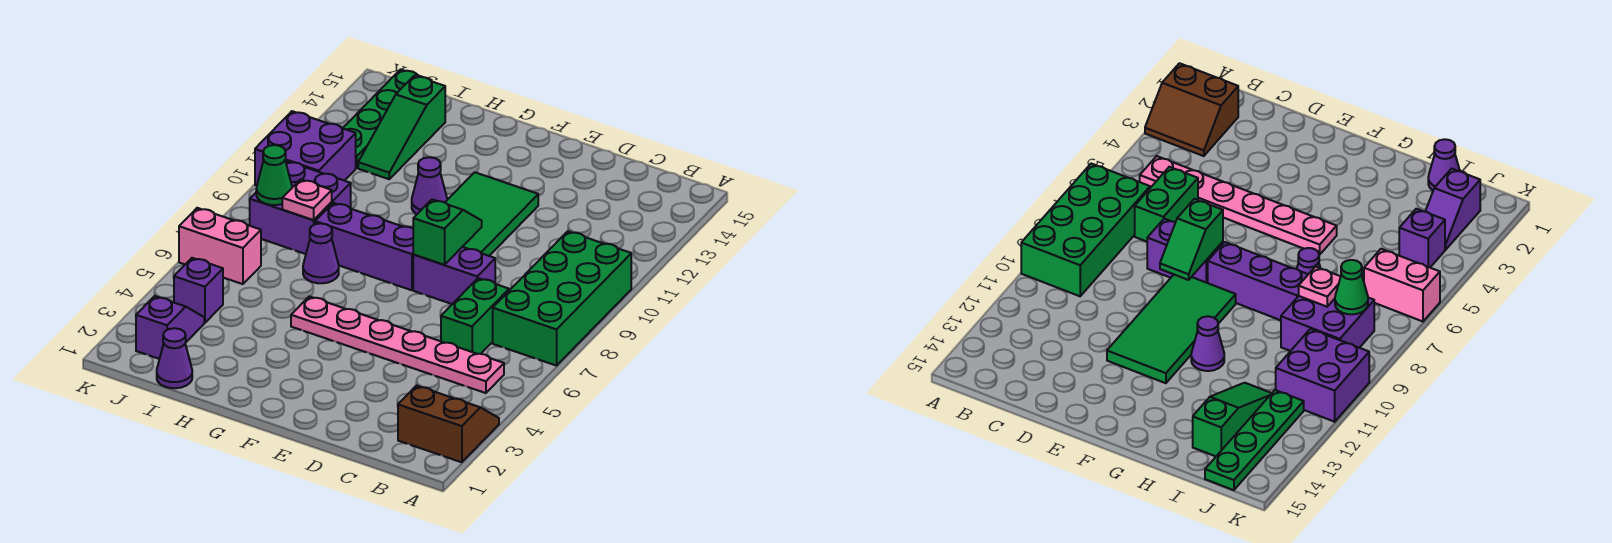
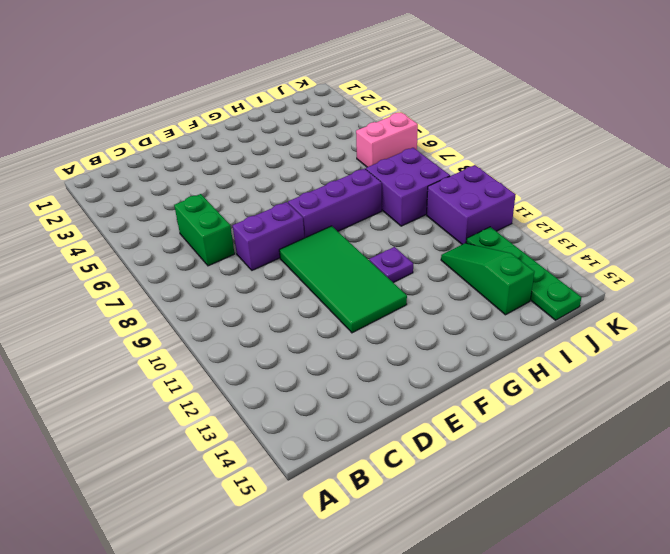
purple 1x1 plate [369,247,413,283] -> purple 1x1 cone [412,157,447,214]
none -> brown 2x2 slope [398,385,499,462]
none -> green 2x4 brick [493,231,631,366]
none -> pink 1x6 plate [291,296,504,393]

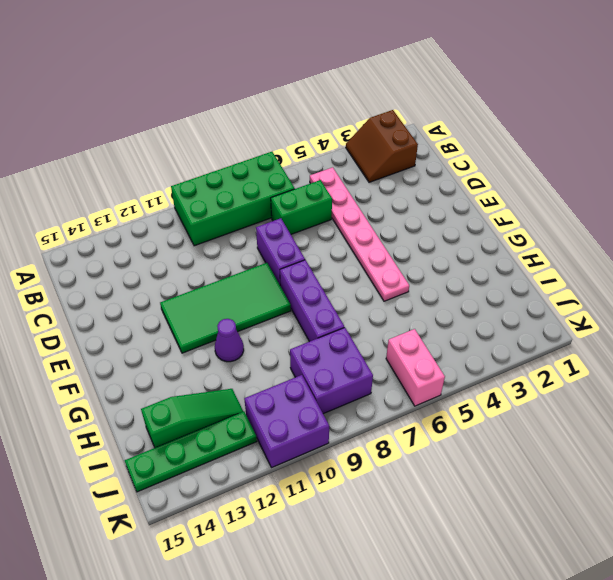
none -> purple 1x1 cone [303,223,339,283]
none -> purple 1x1 cone [157,328,192,388]
none -> purple 1x2 slope [136,296,204,359]

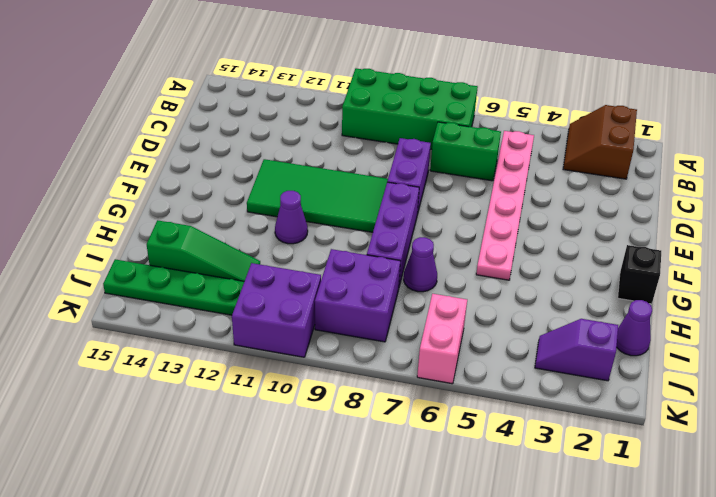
black 1x1 brick [618,245,661,304] -> none
none -> purple 1x1 brick [174,258,223,323]
none -> green 1x2 slope [413,199,482,265]
none -> pink 1x1 plate [282,179,332,220]

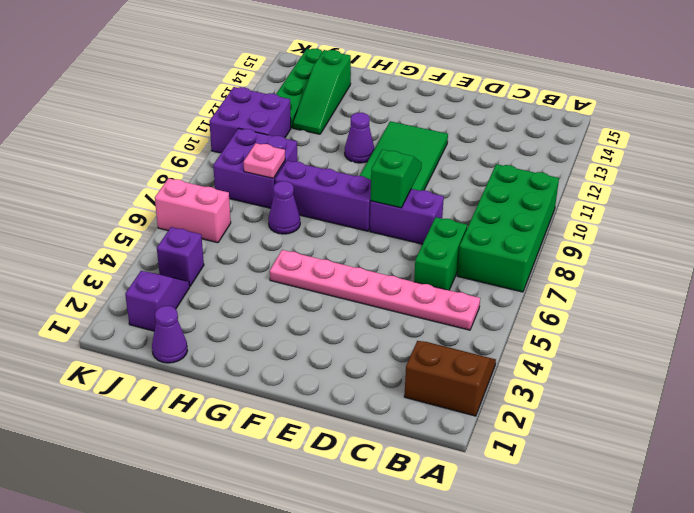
none -> green 1x1 cone [256,145,292,205]

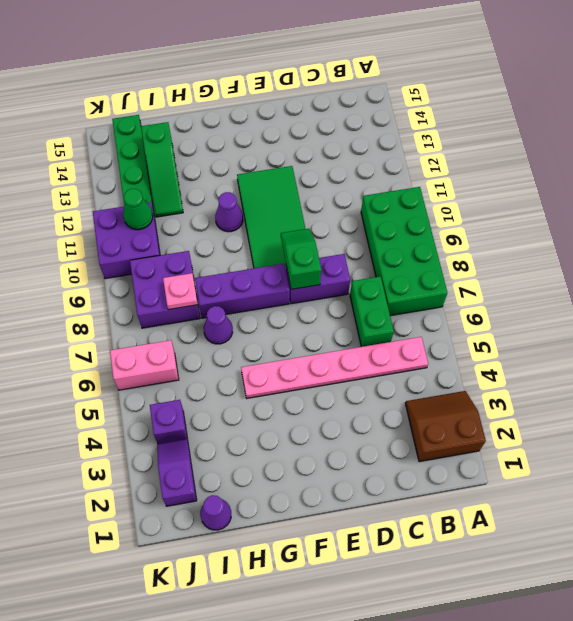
green 1x1 cone [123,189,153,230] -> green 1x1 cone moved to [256,145,292,205]

